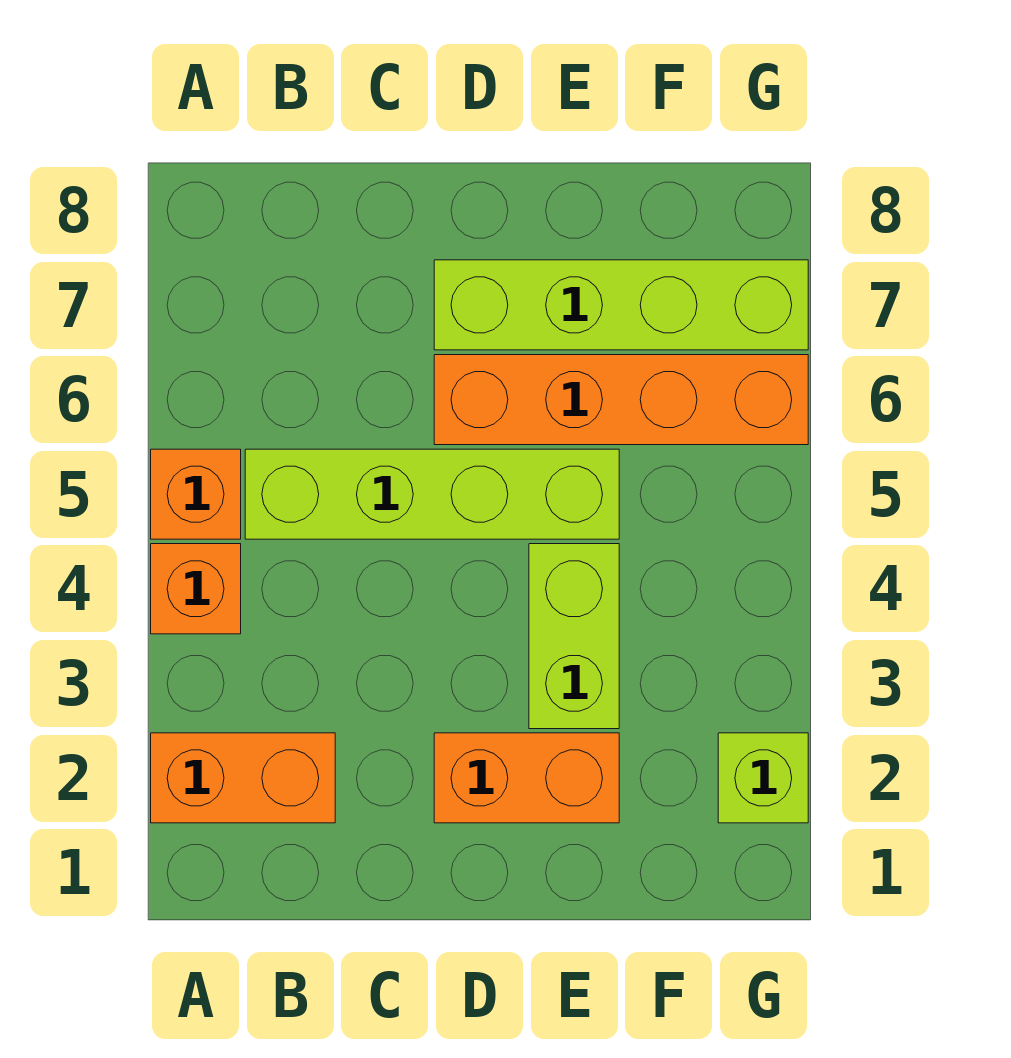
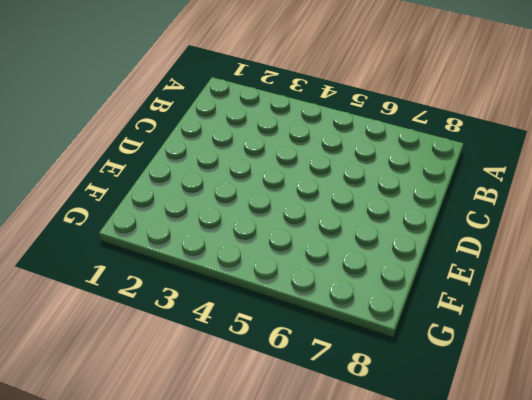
none -> orange 1x2 brick [151,733,335,823]
none -> orange 1x1 brick [151,544,241,634]

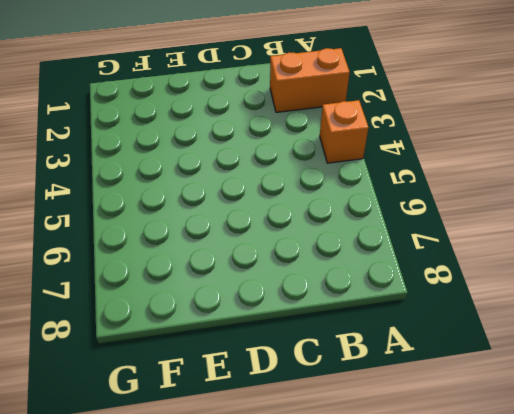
none -> orange 1x1 brick [151,449,241,539]
none -> lime 1x4 brick [245,449,619,539]

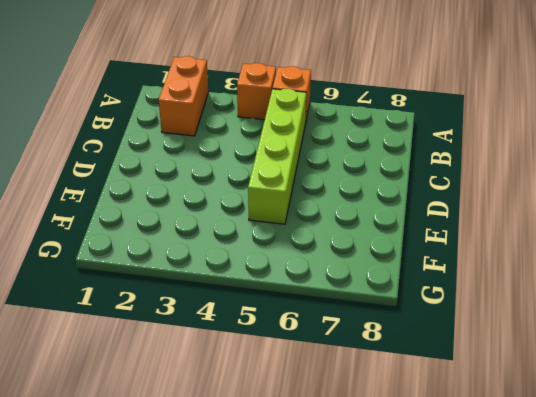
none -> orange 1x2 brick [434,733,619,823]
none -> orange 1x4 brick [434,355,808,445]

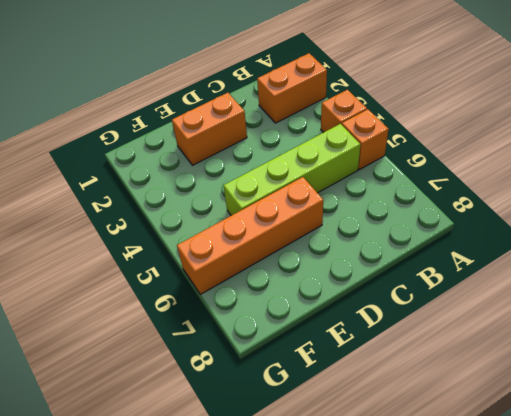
none -> lime 1x4 brick [434,260,808,350]
none -> lime 1x2 brick [529,544,619,729]

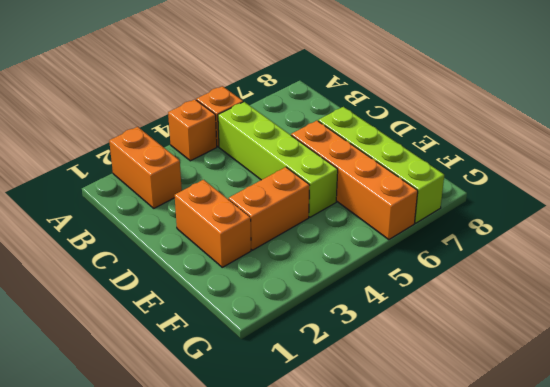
orange 1x2 brick [229,167,309,250] -> lime 1x2 brick [529,544,619,729]
none -> lime 1x1 brick [718,733,808,823]

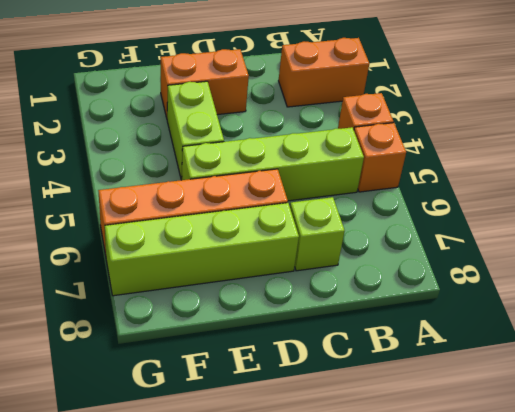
lime 1x1 brick [290,197,345,271] -> lime 1x1 brick moved to [718,733,808,823]

